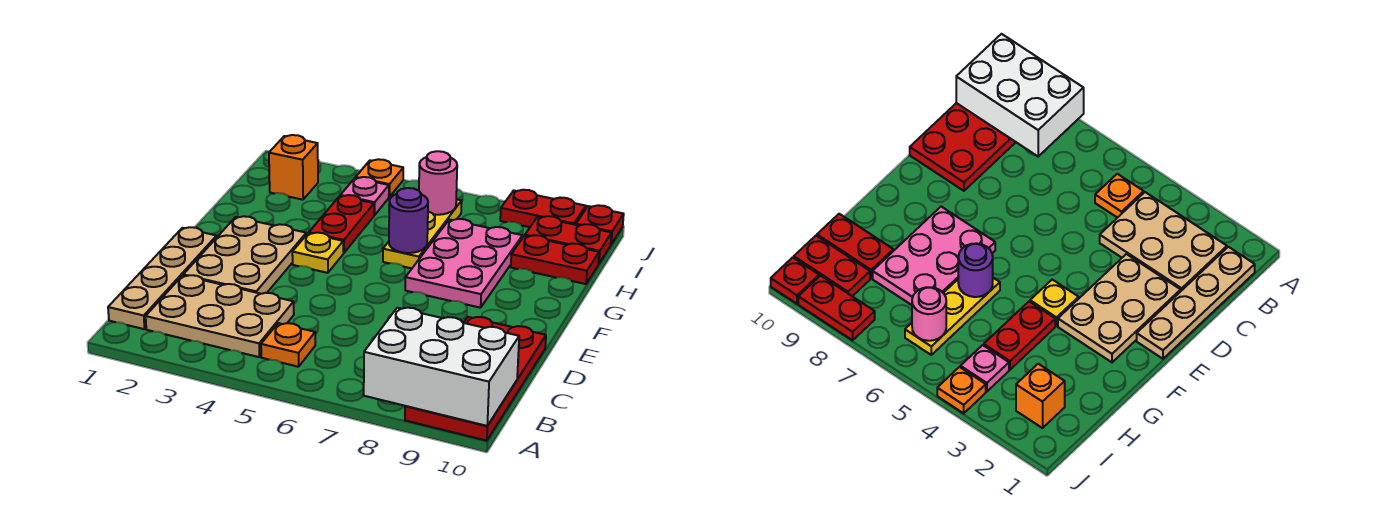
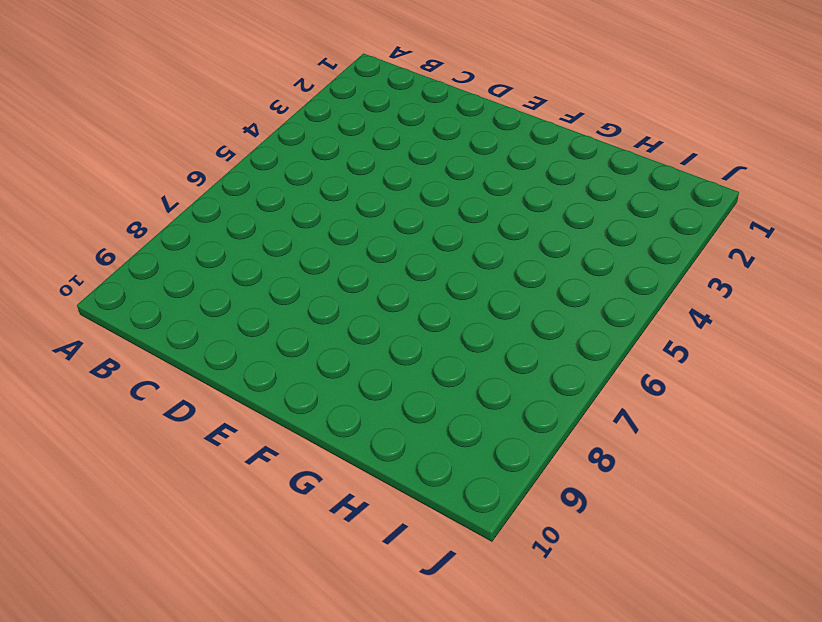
none -> red 2x4 plate [405,317,546,441]
none -> tan 1x4 plate [108,227,217,329]
none -> tan 2x3 plate [146,275,294,357]

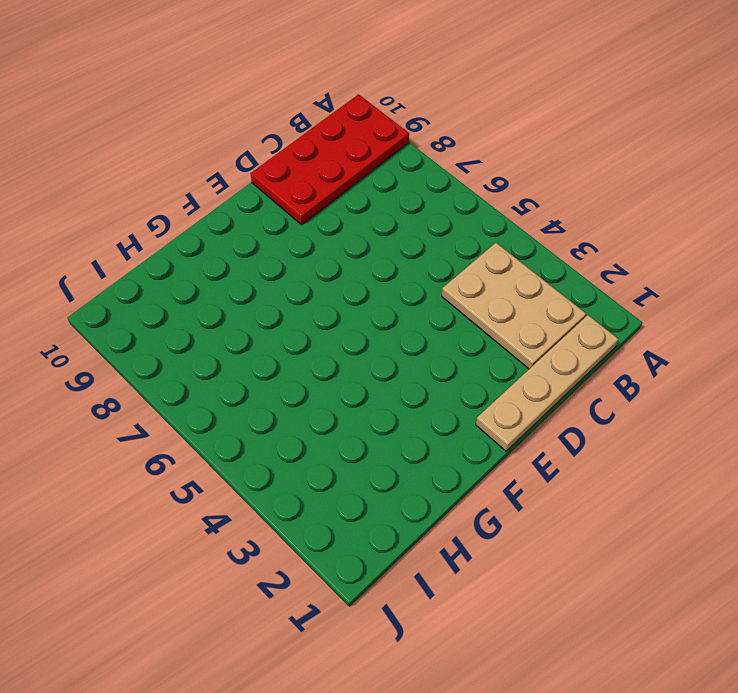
none -> orange 1x1 plate [261,323,315,367]
none -> tan 2x3 plate [183,216,306,294]
none -> yellow 1x1 plate [292,233,343,273]

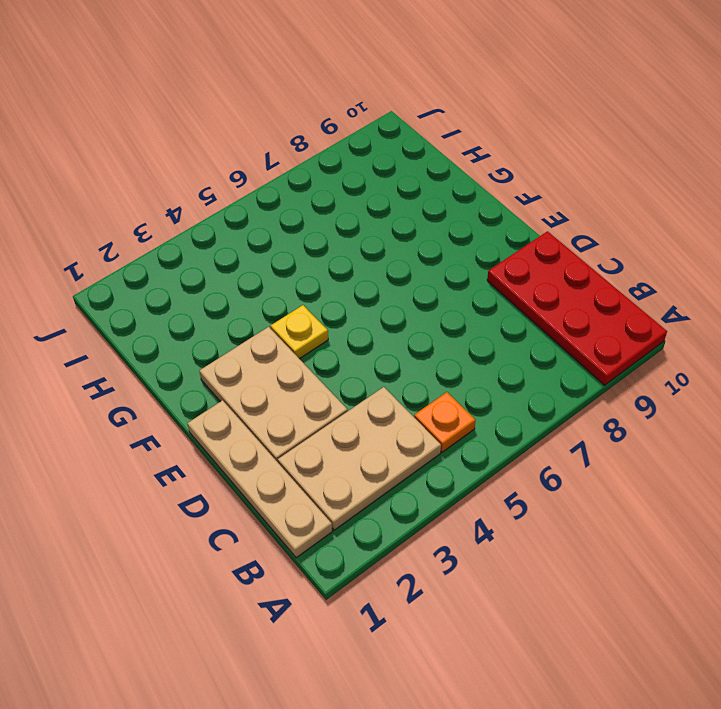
none -> pink 2x3 plate [405,219,522,308]
none -> red 1x2 plate [309,195,374,253]
none -> yellow 1x3 plate [383,199,462,268]

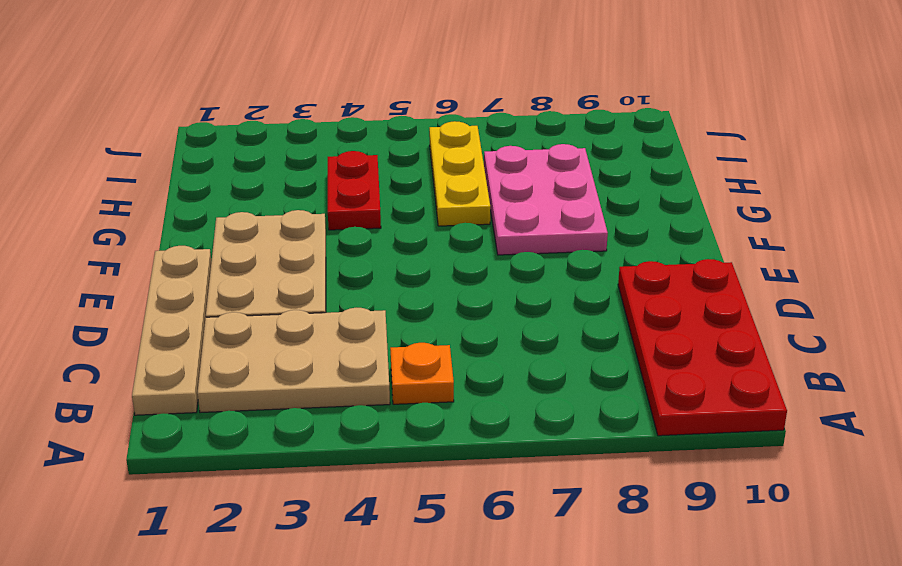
none -> yellow 1x1 plate [292,233,343,273]
none -> red 1x2 plate [511,235,599,284]
none -> orange 1x1 brick [269,135,318,200]

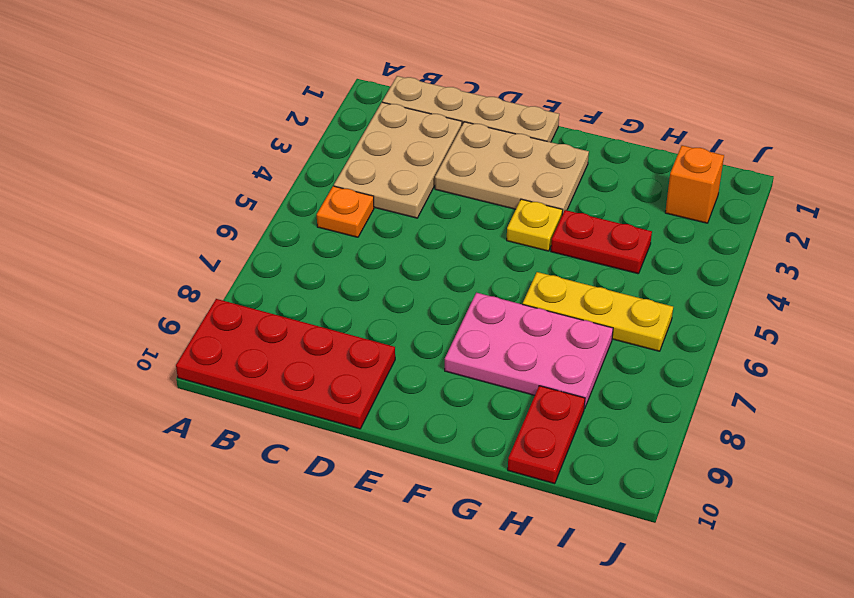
none -> pink 1x1 plate [340,177,389,215]
none -> red 1x2 plate [525,216,612,264]
none -> orange 1x1 plate [356,159,403,197]

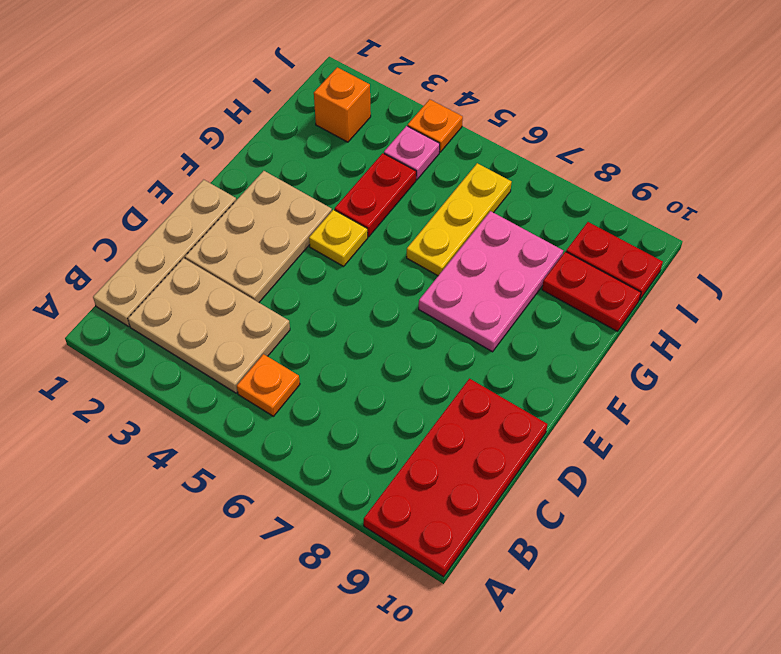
none -> red 1x2 plate [500,190,586,227]
none -> red 1x1 plate [576,205,624,244]
none -> white 2x3 brick [364,308,519,426]

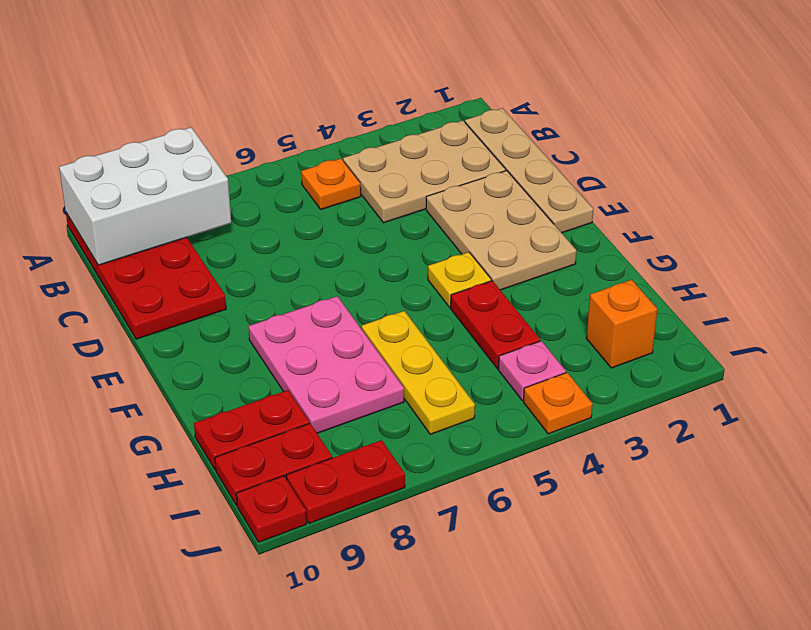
none -> purple 1x1 round brick [389,188,428,253]
none -> pink 1x1 round brick [419,151,457,215]

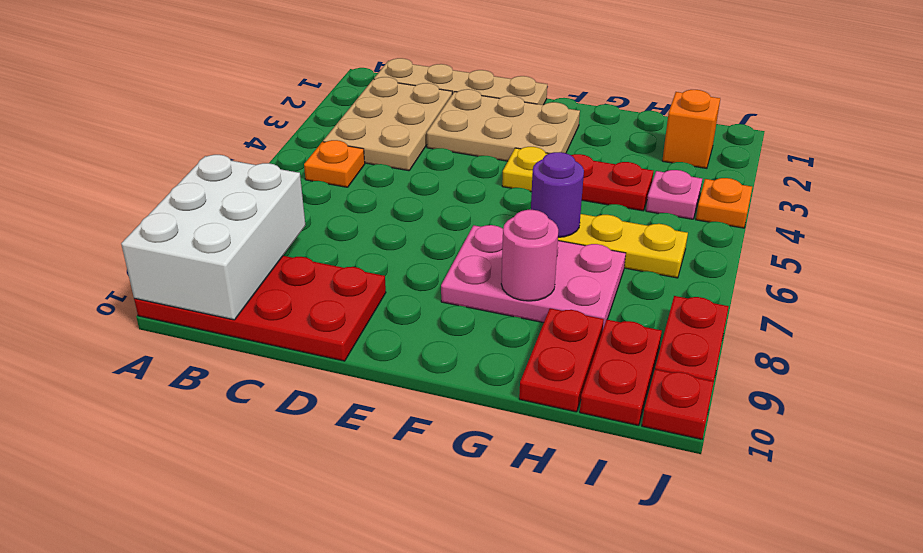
pink 1x1 round brick [501,210,558,301] -> pink 1x1 round brick moved to [419,151,457,215]

